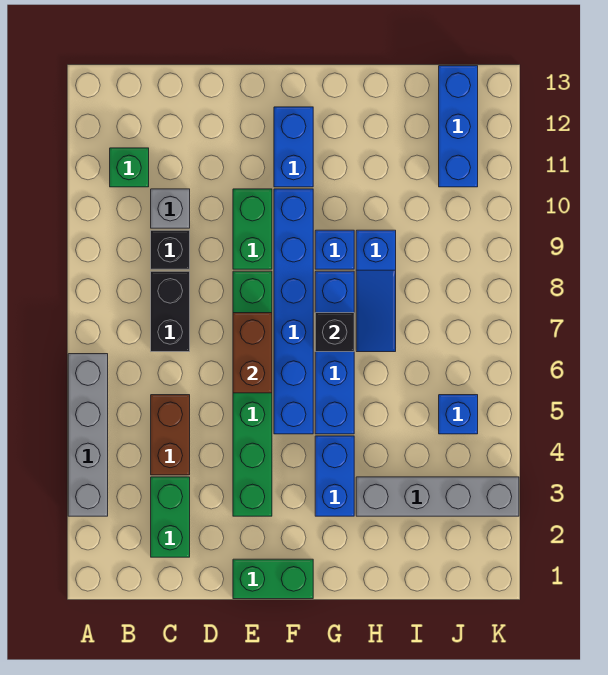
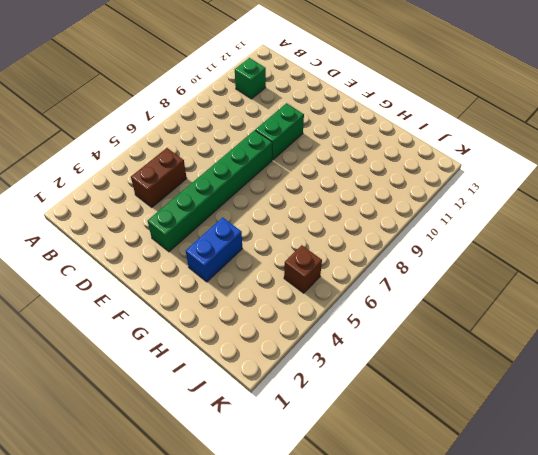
brown 1x1 brick [284,245,322,293] -> blue 1x1 brick [439,395,478,434]
none -> grey 1x4 brick [68,354,108,516]
none -> green 1x2 brick [151,477,190,557]
none -> black 1x2 brick [151,271,190,352]

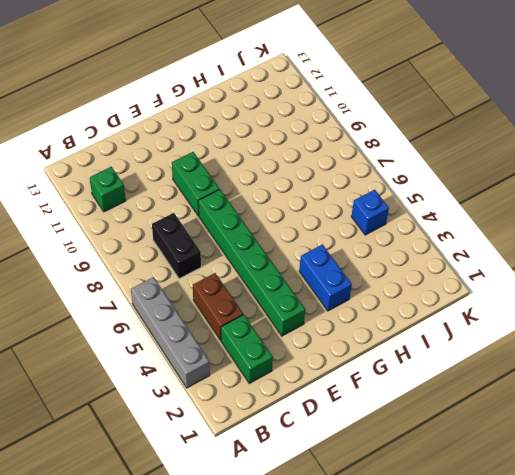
none -> black 1x1 brick [151,230,190,269]
none -> grey 1x1 brick [151,189,190,228]
none -> green 1x2 brick [233,559,313,599]

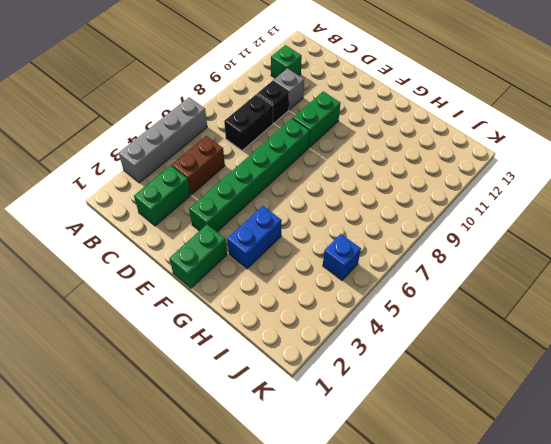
green 1x2 brick [169,224,227,288] -> green 1x2 brick turned to [233,559,313,599]
none -> blue 1x6 brick [274,189,313,434]
none -> blue 1x2 brick [274,107,313,187]
none -> blue 1x4 brick [315,271,354,434]

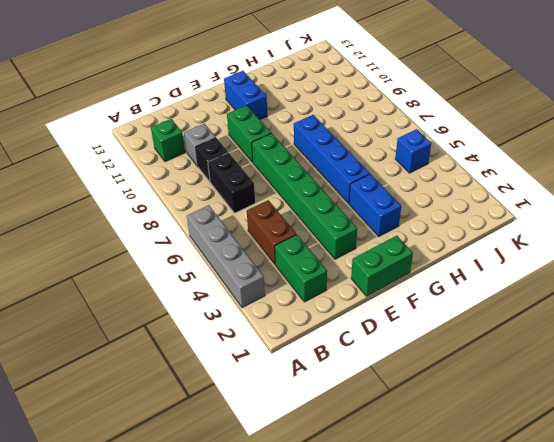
none -> blue 1x6 brick [274,189,313,434]
none -> blue 1x1 brick [315,230,354,269]
none -> grey 1x4 brick [356,477,519,516]

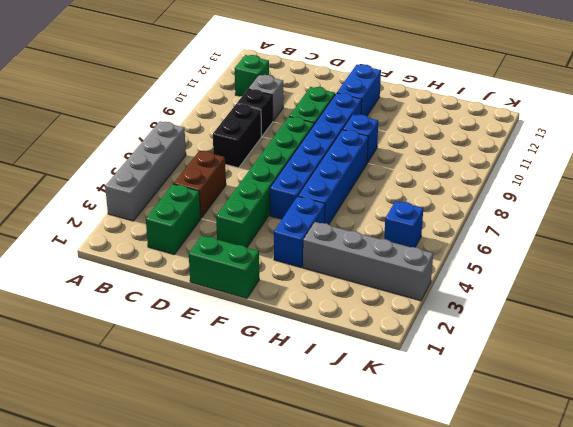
none -> blue 1x3 slope [356,230,396,352]
none -> blue 1x3 brick [439,66,478,187]
none -> brown 1x2 brick [233,313,272,393]

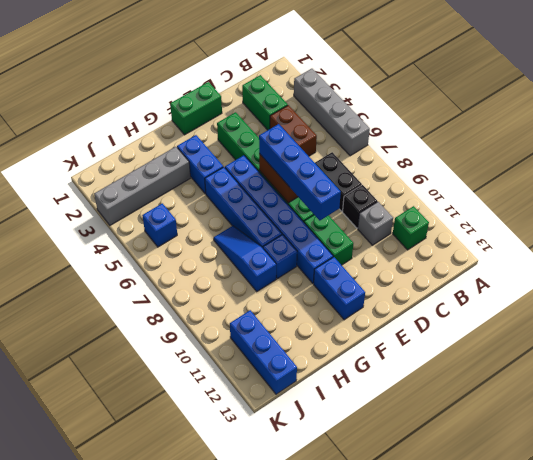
blue 1x4 brick [259,124,341,220] -> none
none -> black 1x1 brick [315,313,354,352]

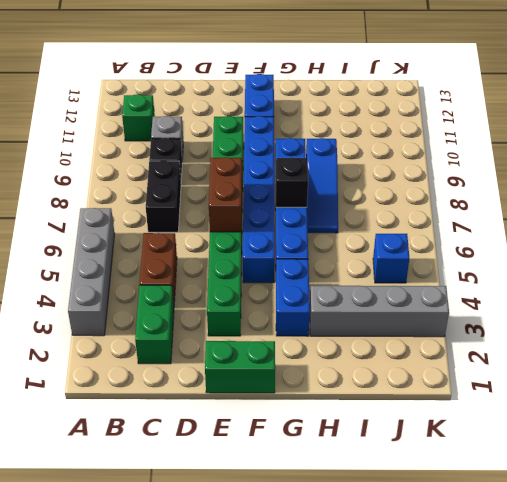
none -> blue 1x3 brick [439,66,478,187]

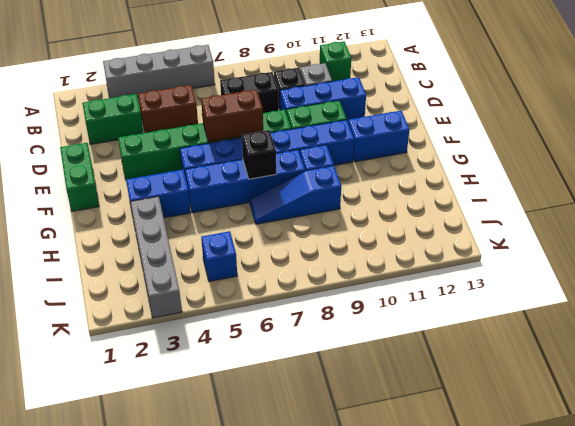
blue 1x3 brick [280,77,366,121] -> blue 1x3 brick moved to [439,66,478,187]

